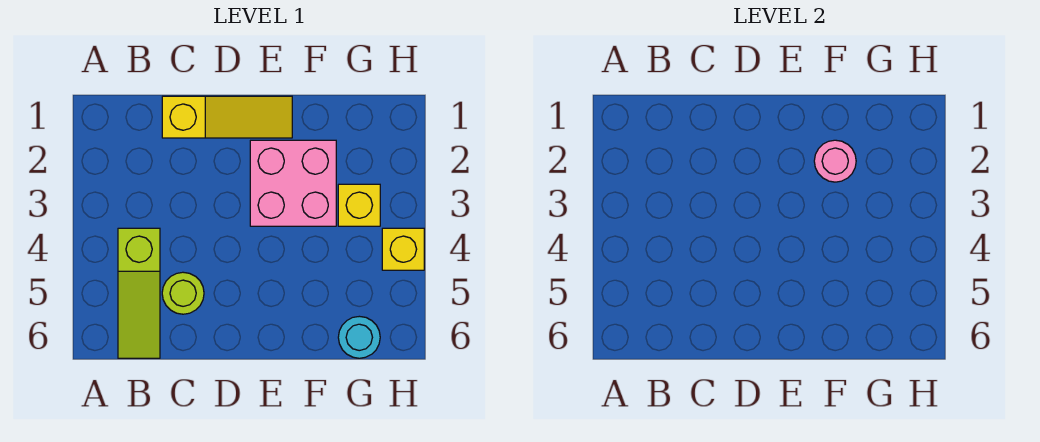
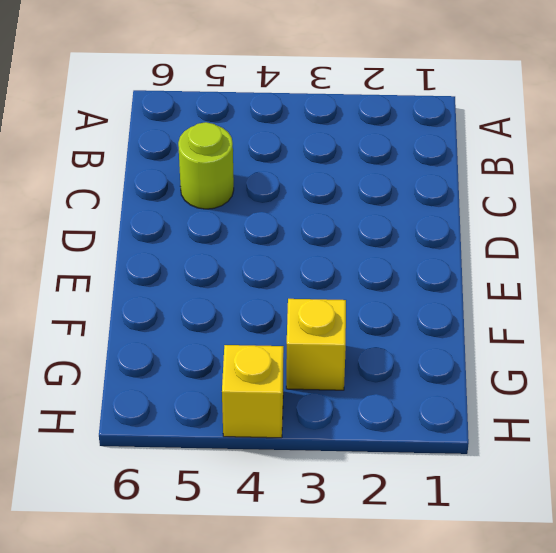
none -> lime 1x3 slope [118,228,160,358]
none -> yellow 1x3 slope [162,96,292,138]

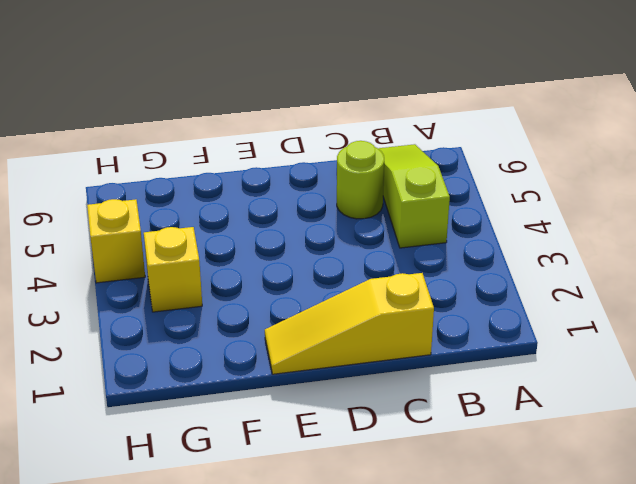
none -> pink 2x2 brick [250,140,336,226]
none -> cyan 1x1 round brick [338,316,380,358]

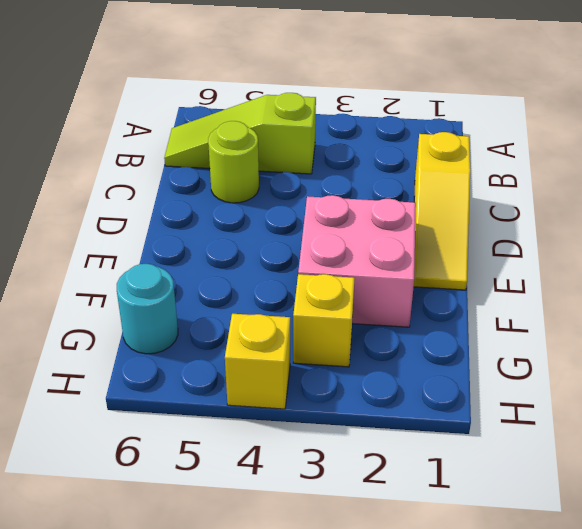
none -> pink 1x1 round brick [814,140,856,182]

